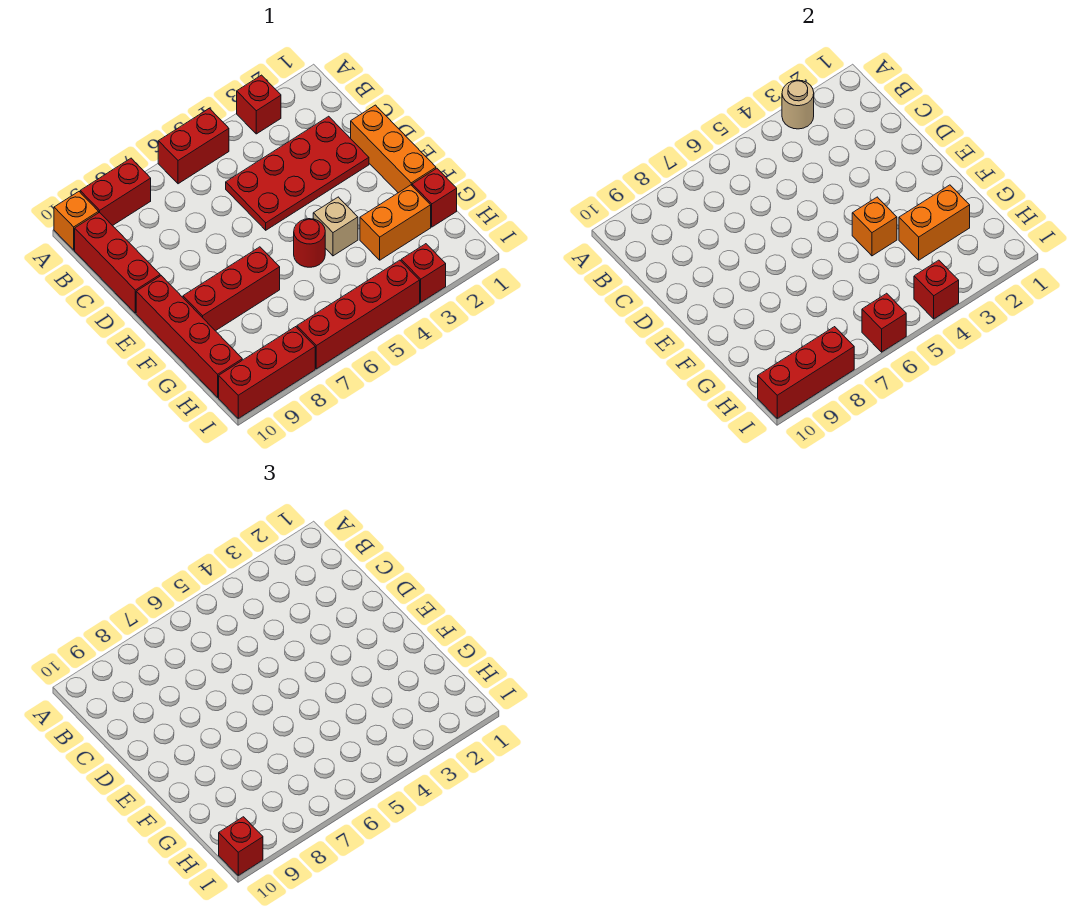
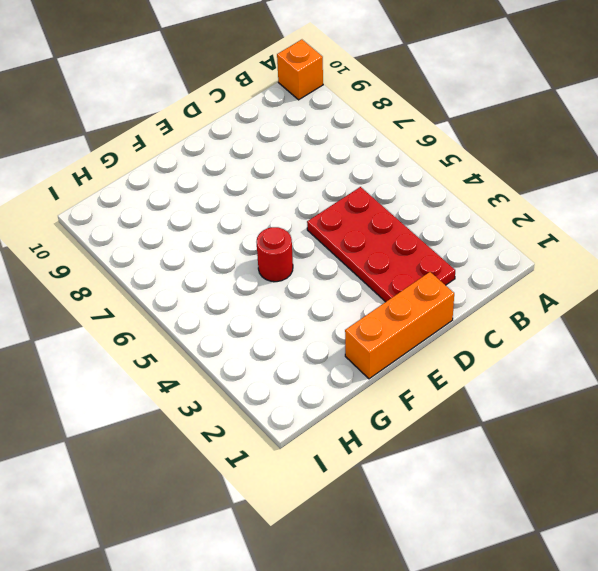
none -> red 1x1 brick [237,75,281,134]
none -> red 1x2 brick [158,108,229,184]
none -> red 1x2 brick [80,158,151,226]

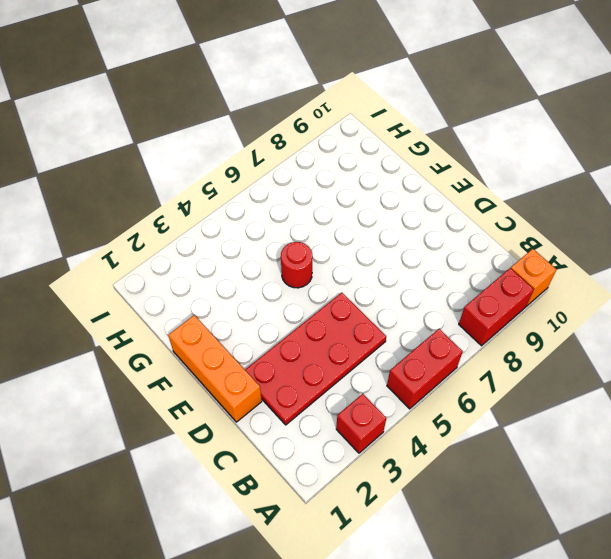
none -> red 1x3 brick [75,212,160,313]
none -> red 1x4 brick [136,276,242,397]
none -> tan 1x1 brick [313,197,358,256]

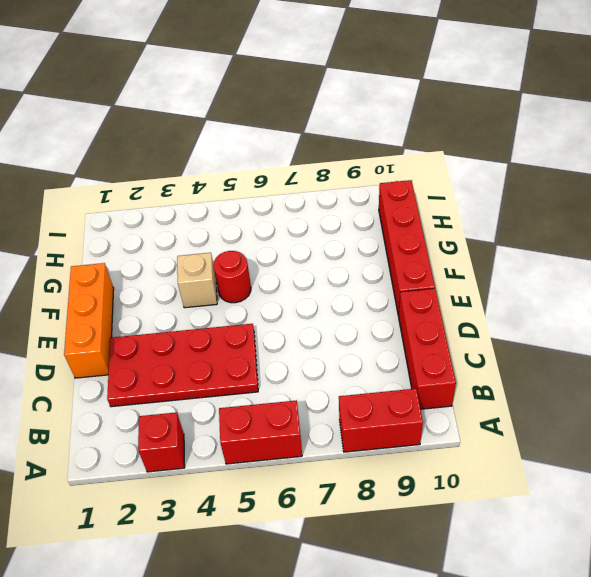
none -> orange 1x1 brick [54,192,99,250]
none -> red 1x3 brick [183,247,280,331]
none -> red 1x1 brick [412,169,457,227]

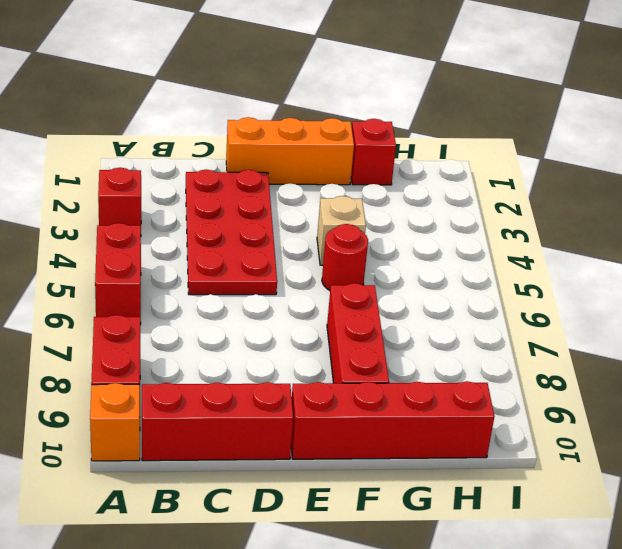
none -> orange 1x2 brick [360,185,431,260]
none -> red 1x1 brick [401,244,446,302]
none -> red 1x4 brick [297,260,420,369]

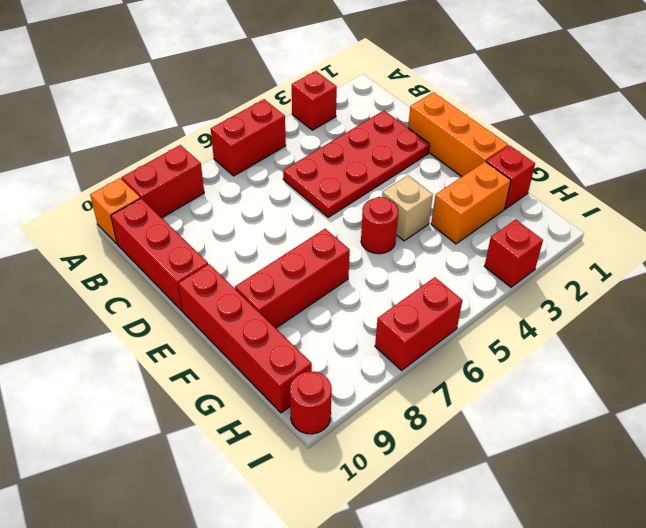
red 1x2 brick [375,277,462,370] -> red 1x4 brick [297,260,420,369]
red 1x1 round brick [290,371,332,434] -> red 1x3 brick [219,327,315,418]
none -> tan 1x1 round brick [782,80,814,129]
none -> orange 1x1 brick [852,197,897,256]
none -> orange 1x2 brick [899,185,970,260]

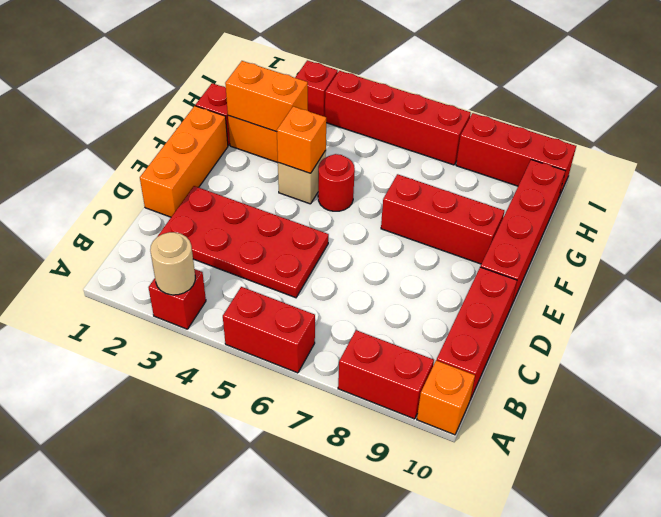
none -> red 1x1 brick [914,260,959,319]
none -> red 1x1 brick [862,293,906,352]
none -> red 1x3 brick [758,327,854,418]

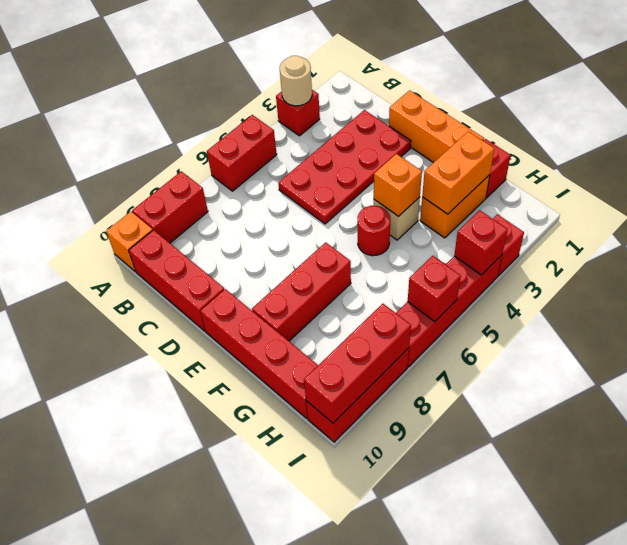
none -> red 1x1 brick [219,817,263,875]

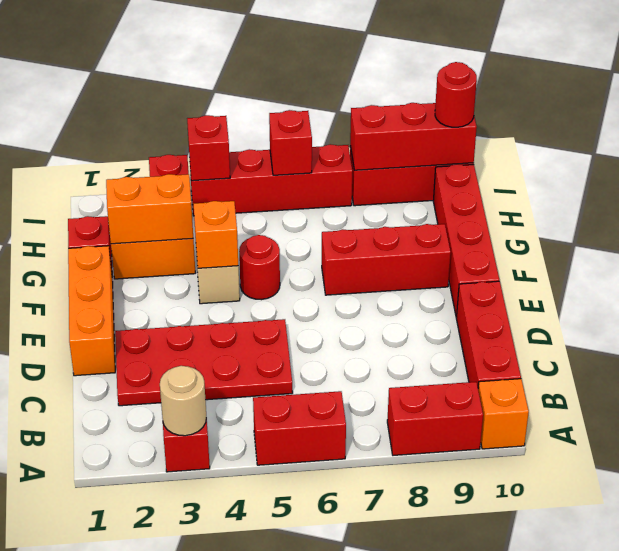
red 1x1 round brick [435,62,477,127] -> red 1x1 brick [219,817,263,875]

